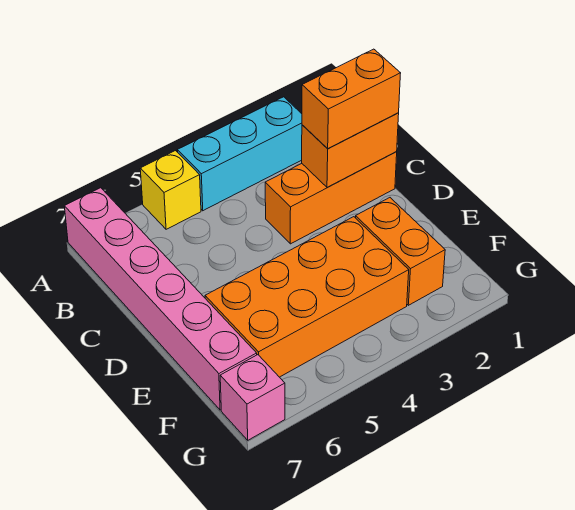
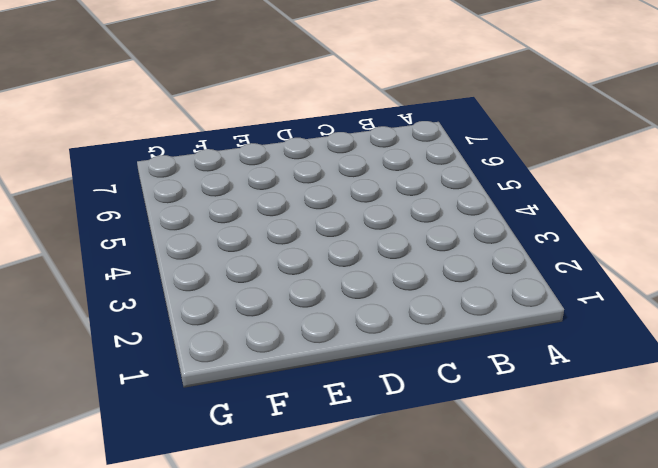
none -> cyan 1x3 brick [177,97,302,211]
none -> yellow 1x1 brick [140,151,201,229]

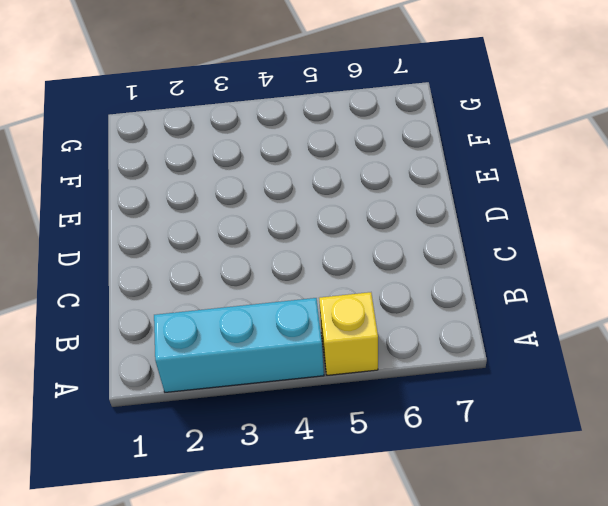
none -> pink 1x6 brick [64,188,257,410]
none -> orange 1x3 brick [265,152,397,244]

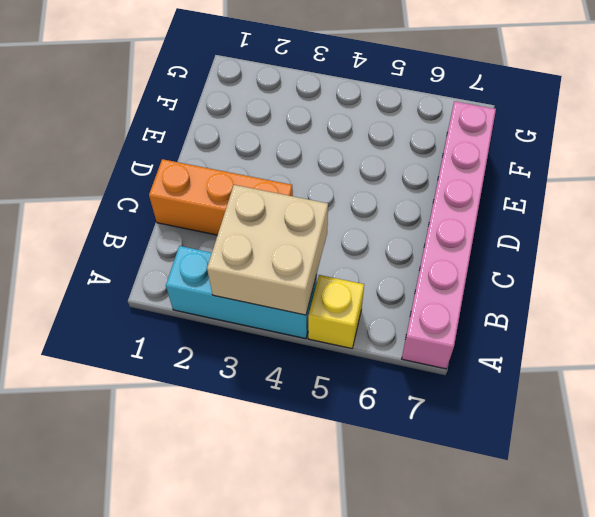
tan 2x2 brick [207,185,328,315] -> none
none -> orange 1x2 brick [356,198,445,305]
none -> orange 2x4 brick [205,217,409,377]

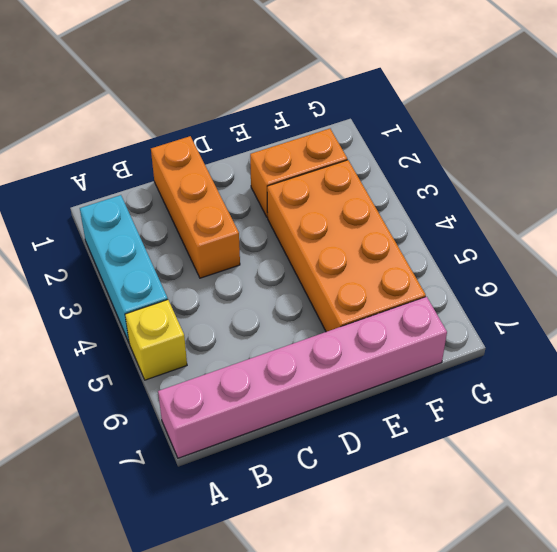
none -> pink 1x1 brick [220,355,285,440]
none -> orange 1x2 brick [302,113,399,188]

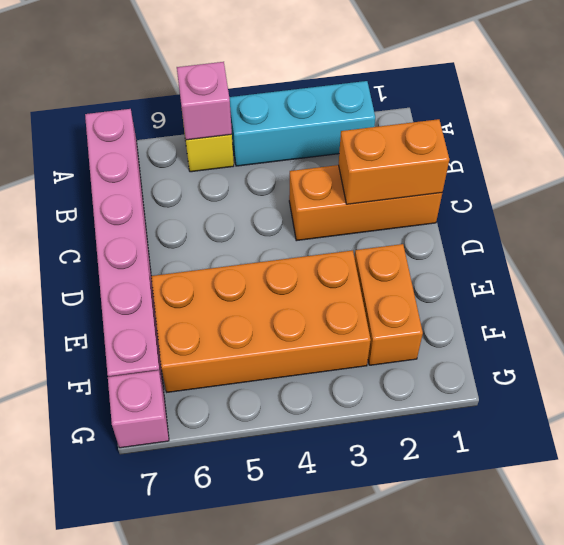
pink 1x1 brick [177,62,232,140] -> none
none -> orange 1x2 brick [302,49,401,149]

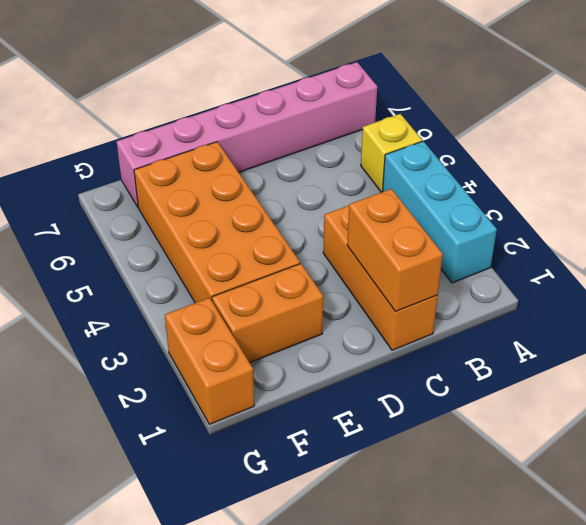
orange 1x2 brick [165,298,254,424] -> orange 1x2 brick moved to [302,49,401,149]
none -> pink 1x1 brick [220,355,285,440]

